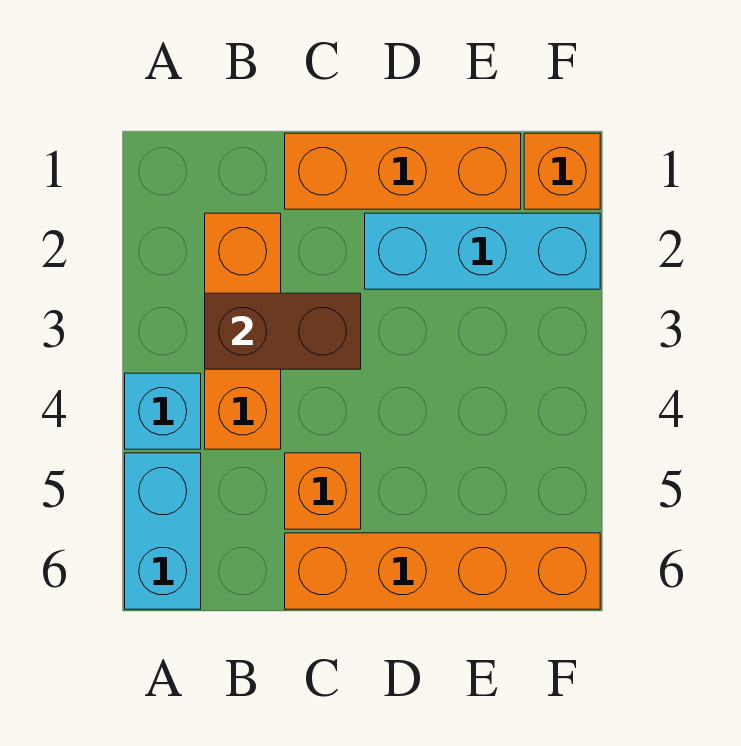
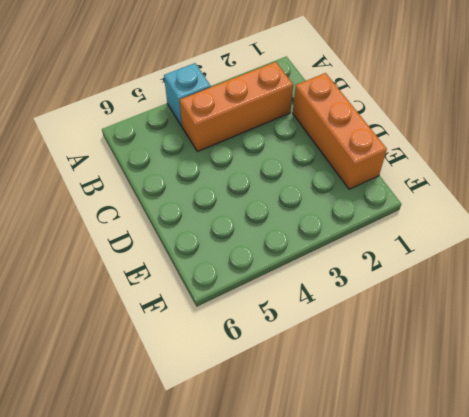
none -> cyan 1x2 brick [125,453,201,609]
none -> orange 1x1 brick [285,453,361,529]

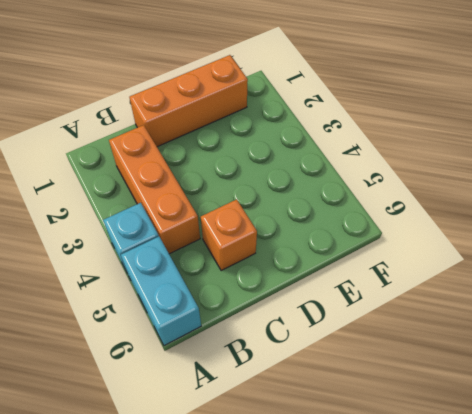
none -> orange 1x4 brick [285,533,600,609]
none -> cyan 1x3 brick [365,213,600,289]

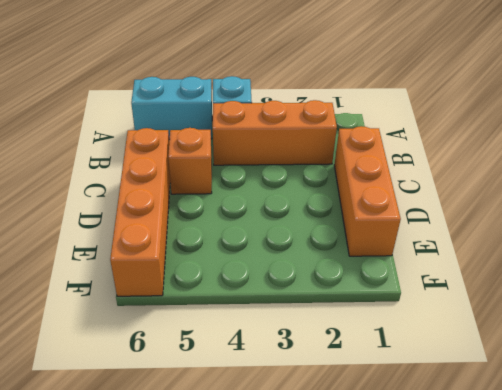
none -> cyan 1x3 brick [365,213,600,289]
none -> orange 1x1 brick [524,133,600,209]

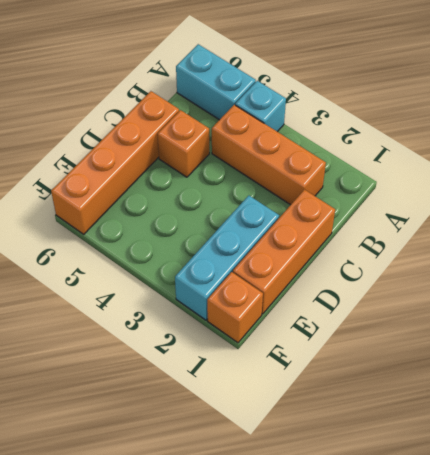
none -> brown 1x2 brick [205,293,361,369]

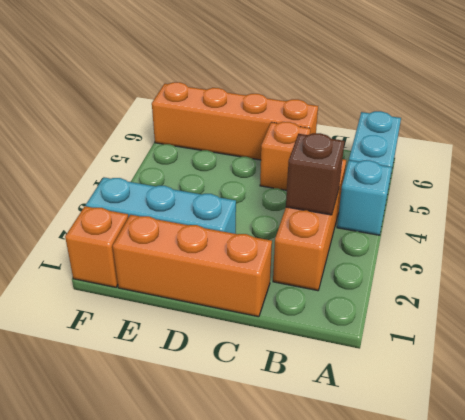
brown 1x1 brick [286,133,344,215] -> brown 1x2 brick [205,293,361,369]

